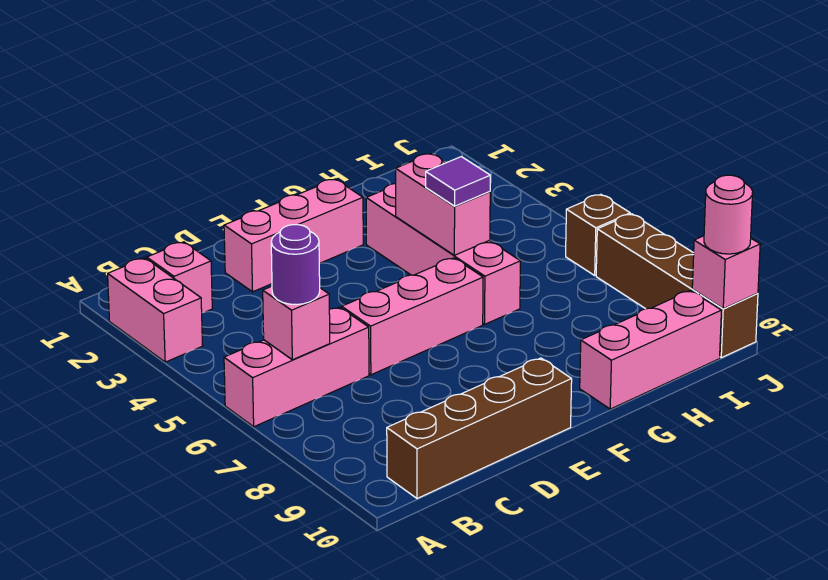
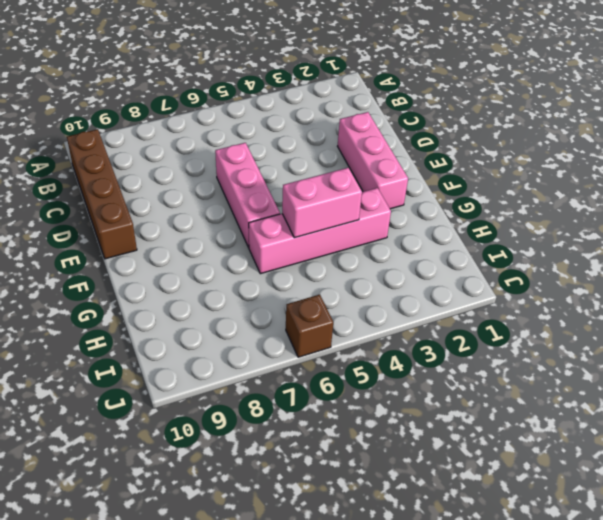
none -> pink 1x2 brick [108,258,203,362]
none -> pink 1x3 brick [224,307,369,427]
none -> pink 1x1 brick [147,242,212,313]

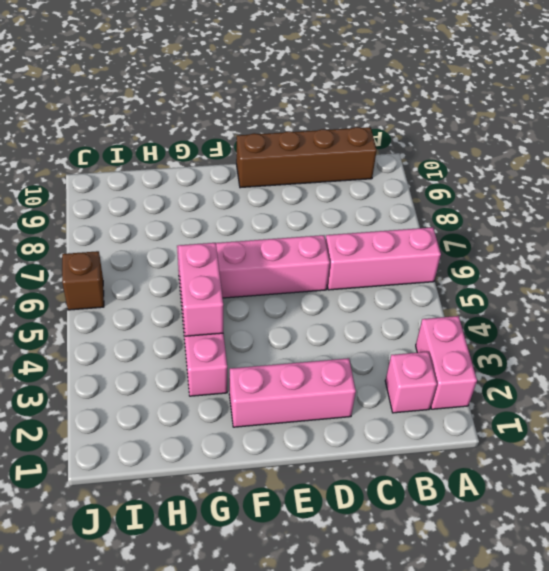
none -> pink 1x3 brick [580,291,721,409]
none -> brown 1x4 brick [596,214,758,358]
none -> pink 1x1 brick [263,286,330,360]

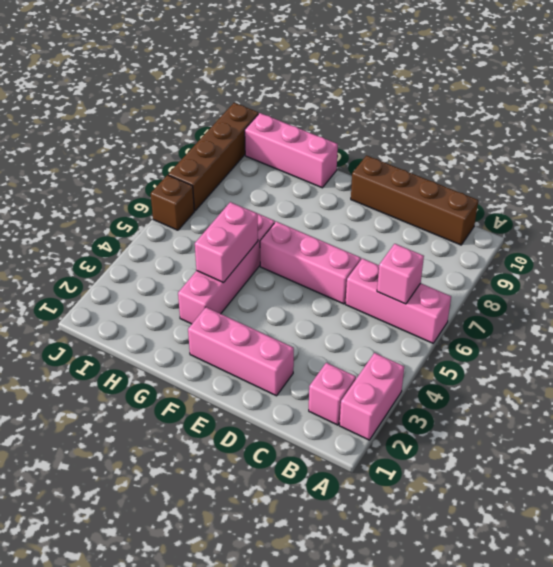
none -> pink 1x1 brick [692,236,760,309]
none -> purple 1x1 round brick [271,225,320,305]
none -> purple 1x1 tile [426,157,490,206]

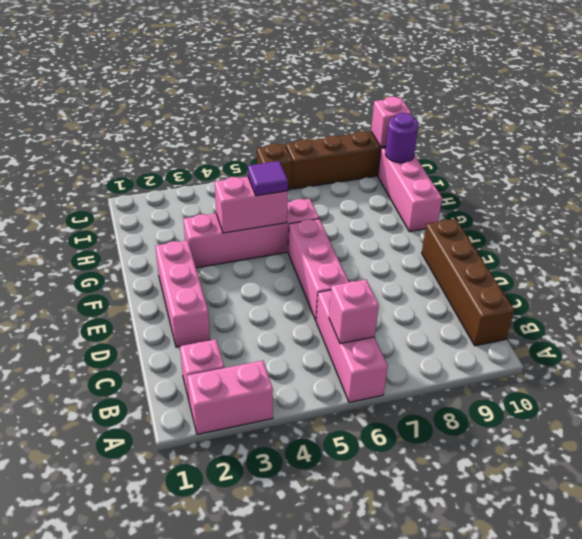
purple 1x1 round brick [385,113,419,163] -> purple 1x1 round brick moved to [271,225,320,305]
none -> pink 1x1 round brick [704,175,753,254]

